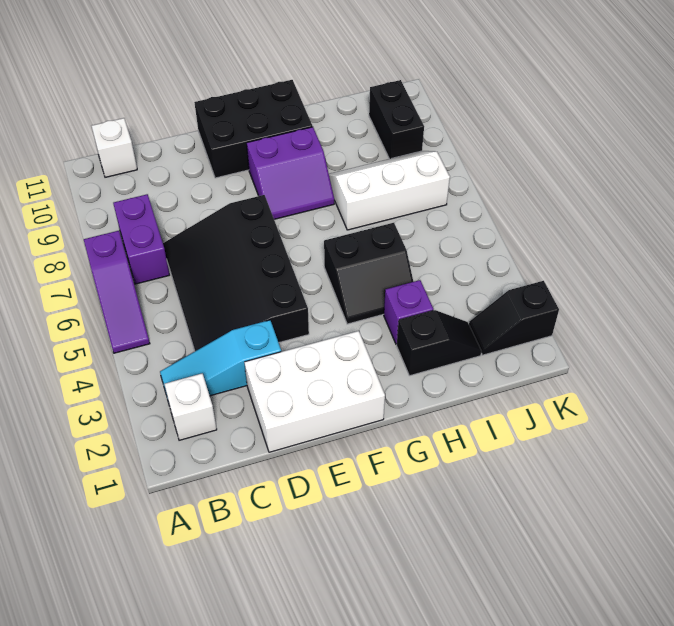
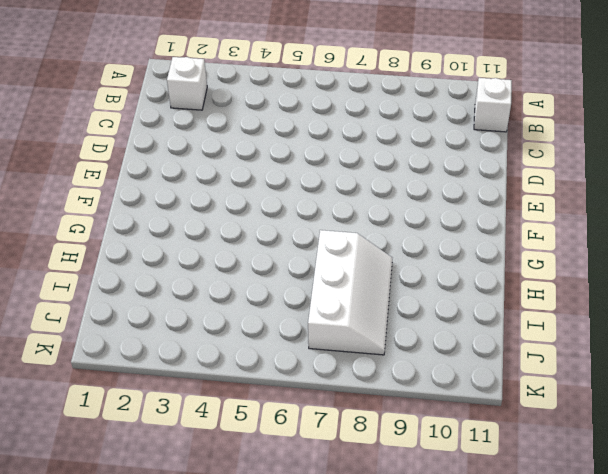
none -> purple 1x3 slope [84,231,150,353]
none -> cyan 1x3 slope [160,320,281,403]
none -> purple 1x2 brick [113,194,169,284]

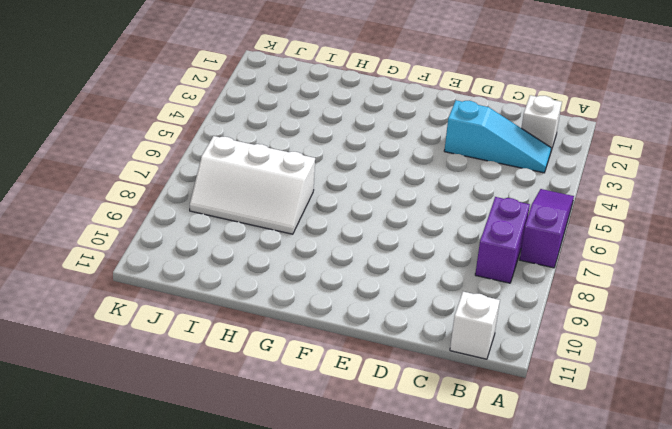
none -> black 3x4 slope [163,195,309,351]
none -> white 2x3 brick [244,331,385,452]
none -> black 2x3 brick [194,80,313,178]

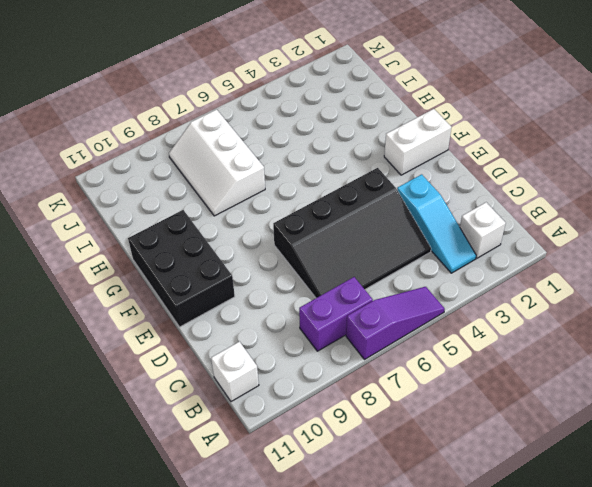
white 1x2 brick [384,109,451,175] -> white 2x3 brick [244,331,385,452]
none -> purple 2x2 slope [247,127,334,219]
none -> black 2x2 slope [324,223,413,324]
none -> black 1x2 slope [397,310,481,376]

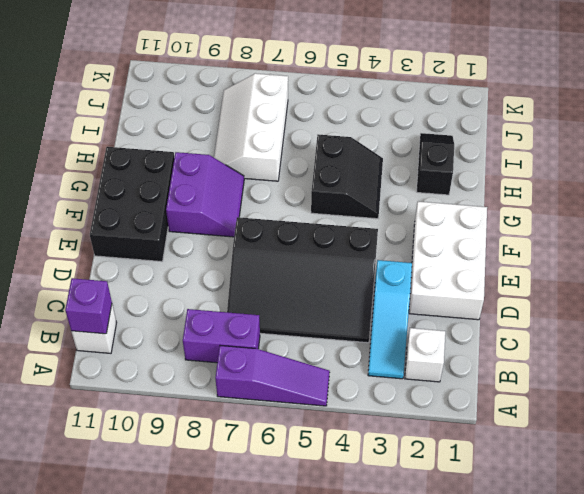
purple 1x1 brick [65,278,112,334] -> purple 1x1 brick moved to [384,280,433,344]
none -> black 1x2 slope [469,281,559,355]
none -> black 1x2 brick [369,80,424,159]

